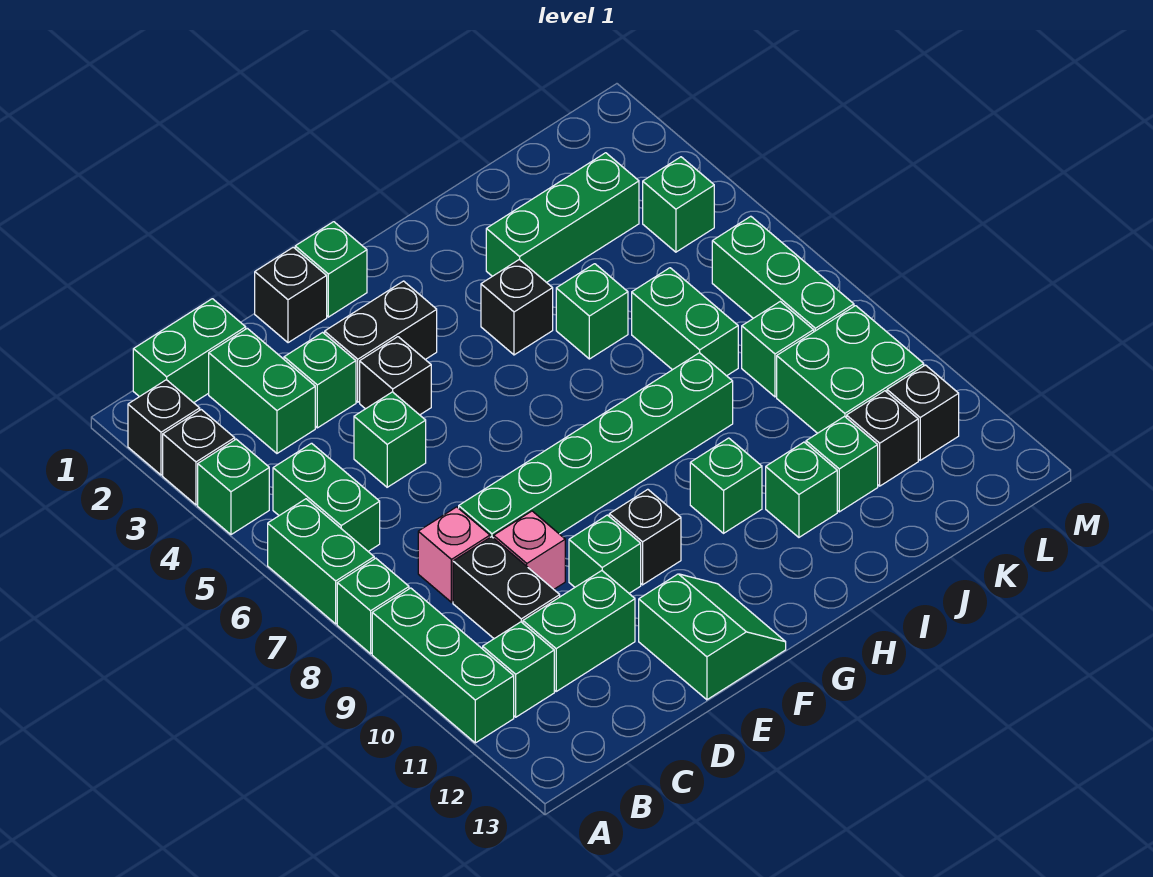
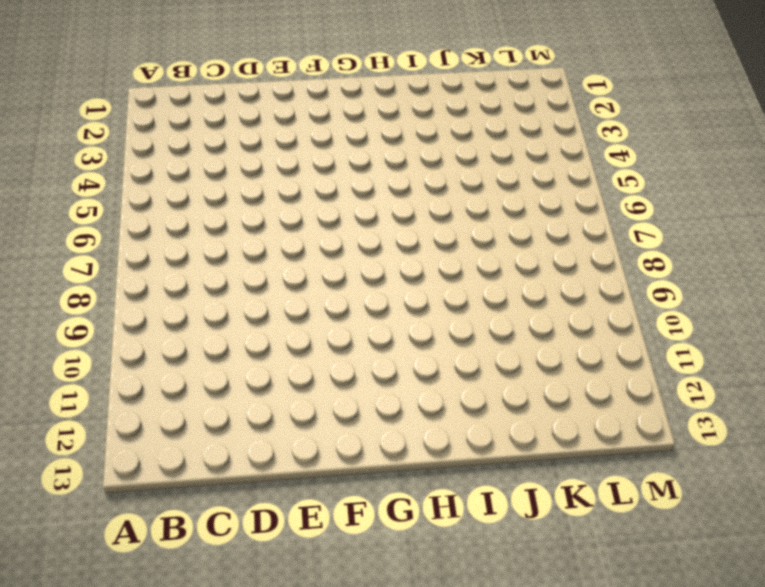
none -> black 1x1 brick [128,380,200,475]
none -> black 1x1 brick [163,410,235,505]
none -> green 1x1 brick [198,439,269,535]
none -> green 1x2 brick [268,499,374,624]

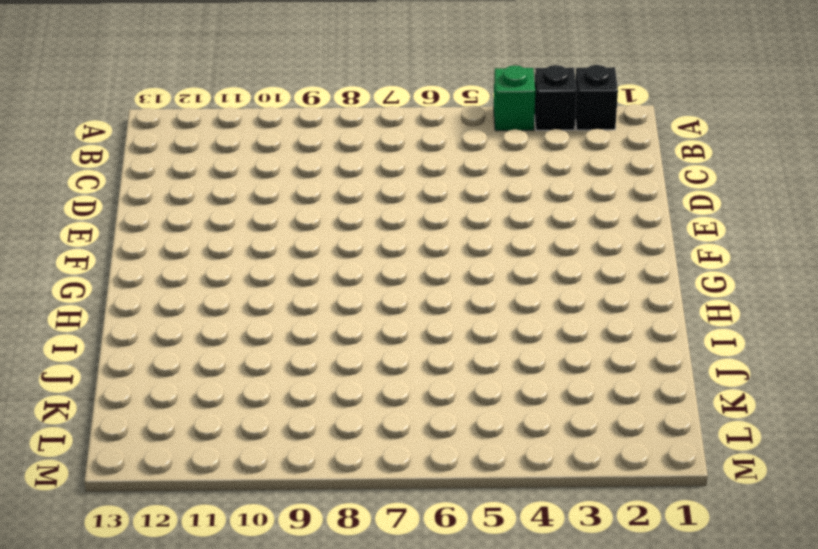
none -> green 1x2 brick [268,499,374,624]
none -> green 1x1 brick [337,558,409,654]
none -> green 1x3 brick [372,588,514,743]
none -> green 1x2 brick [133,299,246,403]

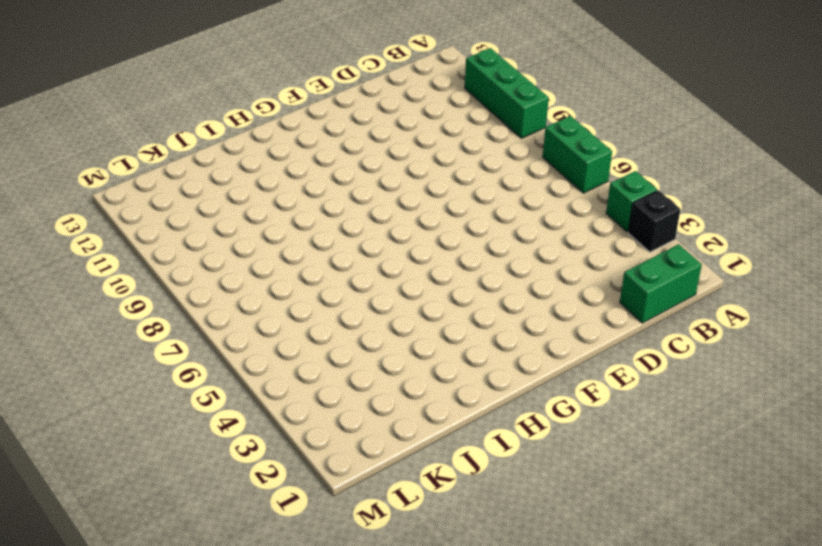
none -> black 1x1 brick [128,380,200,475]
none -> green 1x1 brick [337,558,409,654]
none -> green 1x2 brick [273,443,380,551]
none -> green 1x1 brick [483,622,554,717]

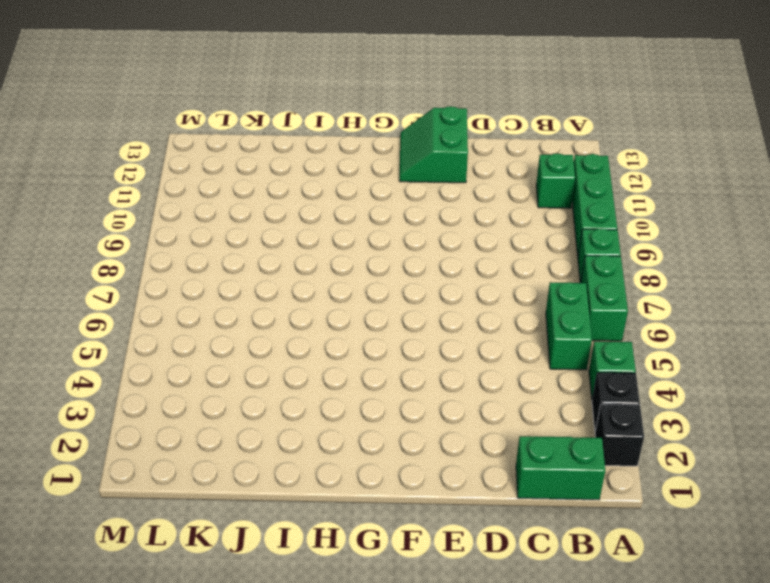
none -> green 1x2 brick [209,328,315,453]
none -> pink 1x1 brick [418,507,490,602]
none -> black 1x2 brick [453,537,560,639]
none -> green 1x2 brick [523,571,635,691]

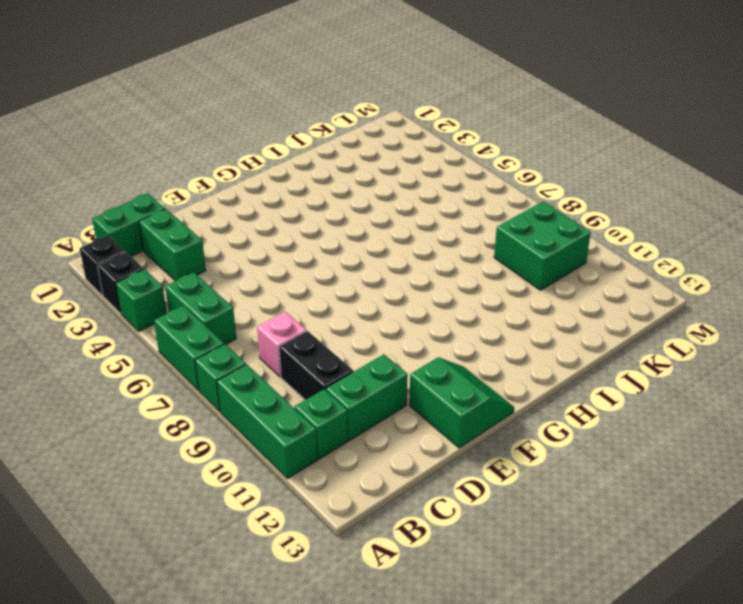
none -> green 1x1 brick [284,332,356,428]
none -> green 1x1 brick [354,392,426,487]
none -> green 1x6 brick [459,353,733,538]
none -> pink 1x1 brick [494,511,565,589]

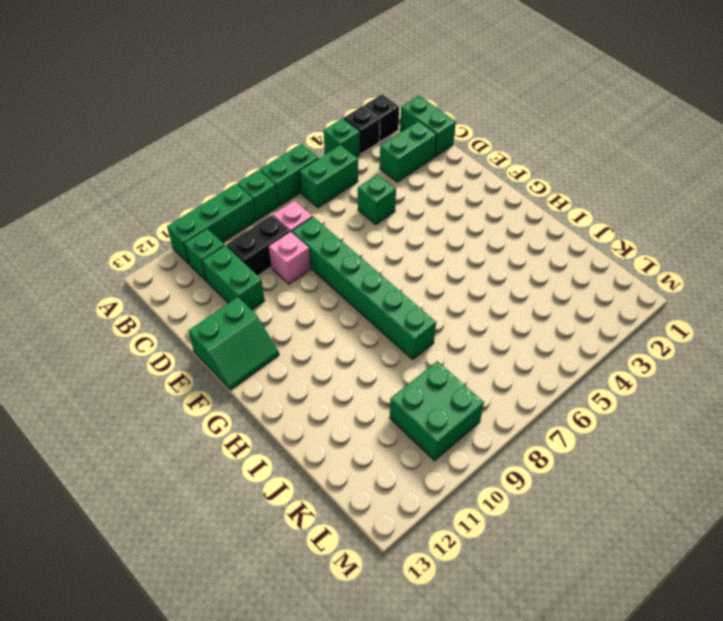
none -> green 1x1 brick [284,332,356,428]
none -> black 1x1 brick [255,247,327,343]
none -> black 1x2 brick [325,281,437,402]
none -> black 1x1 brick [360,337,431,415]

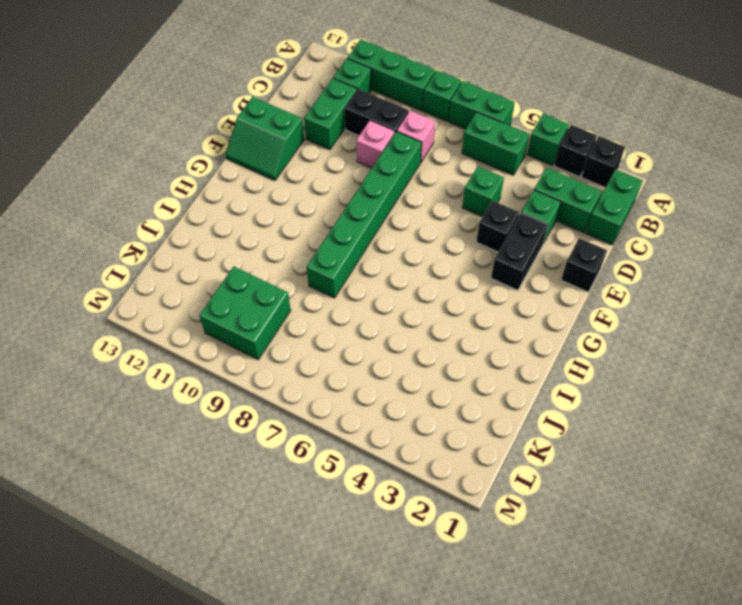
none -> green 1x1 brick [569,515,641,593]
none -> green 1x1 brick [295,222,367,317]
none -> black 1x1 brick [609,489,681,585]
none -> black 1x1 brick [481,259,553,355]

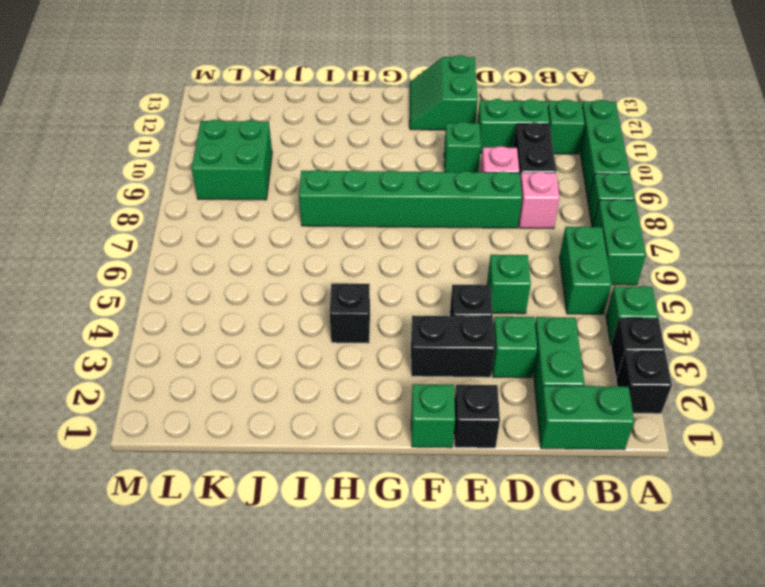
none -> black 1x1 brick [609,489,681,585]
none -> green 1x1 brick [690,438,762,533]
none -> green 1x3 brick [486,153,639,283]
none -> green 1x1 brick [556,264,628,359]

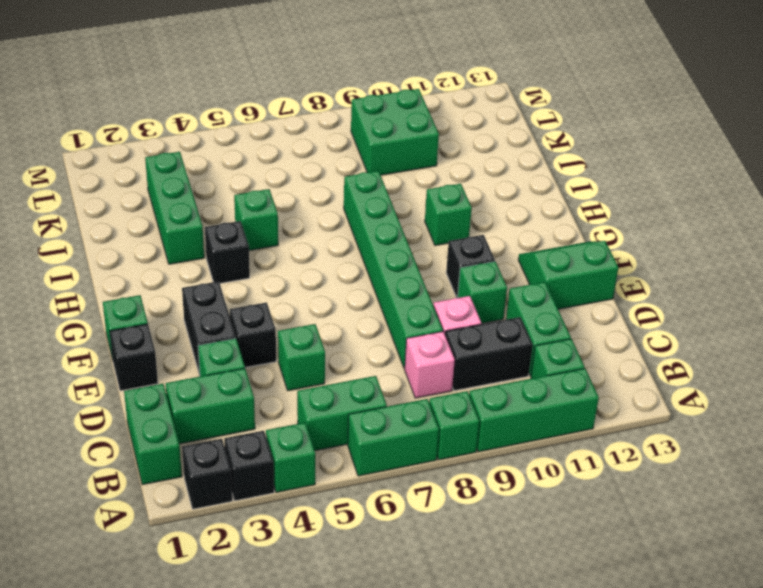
none -> green 1x1 brick [766,442,837,537]
none -> green 1x2 brick [632,268,738,376]
none -> green 1x1 brick [806,417,878,512]
none -> green 1x1 brick [742,302,814,397]

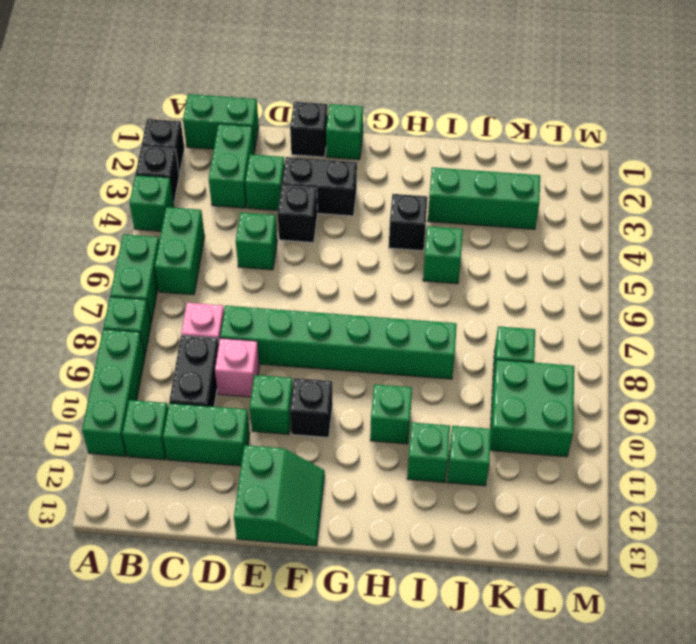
none -> green 1x2 brick [632,268,738,376]
none -> black 1x1 brick [847,391,918,486]
none -> green 1x1 brick [643,157,714,252]
none -> green 1x3 brick [712,216,854,332]

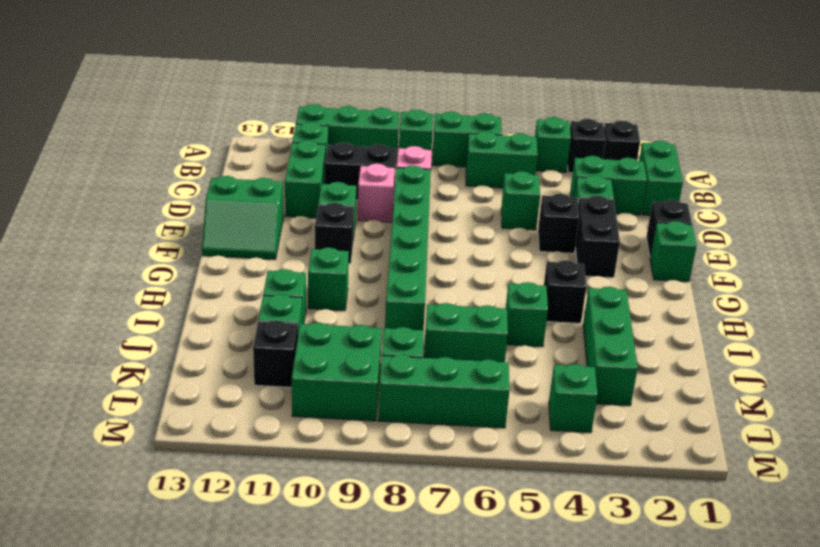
none -> black 1x1 brick [887,365,959,460]

